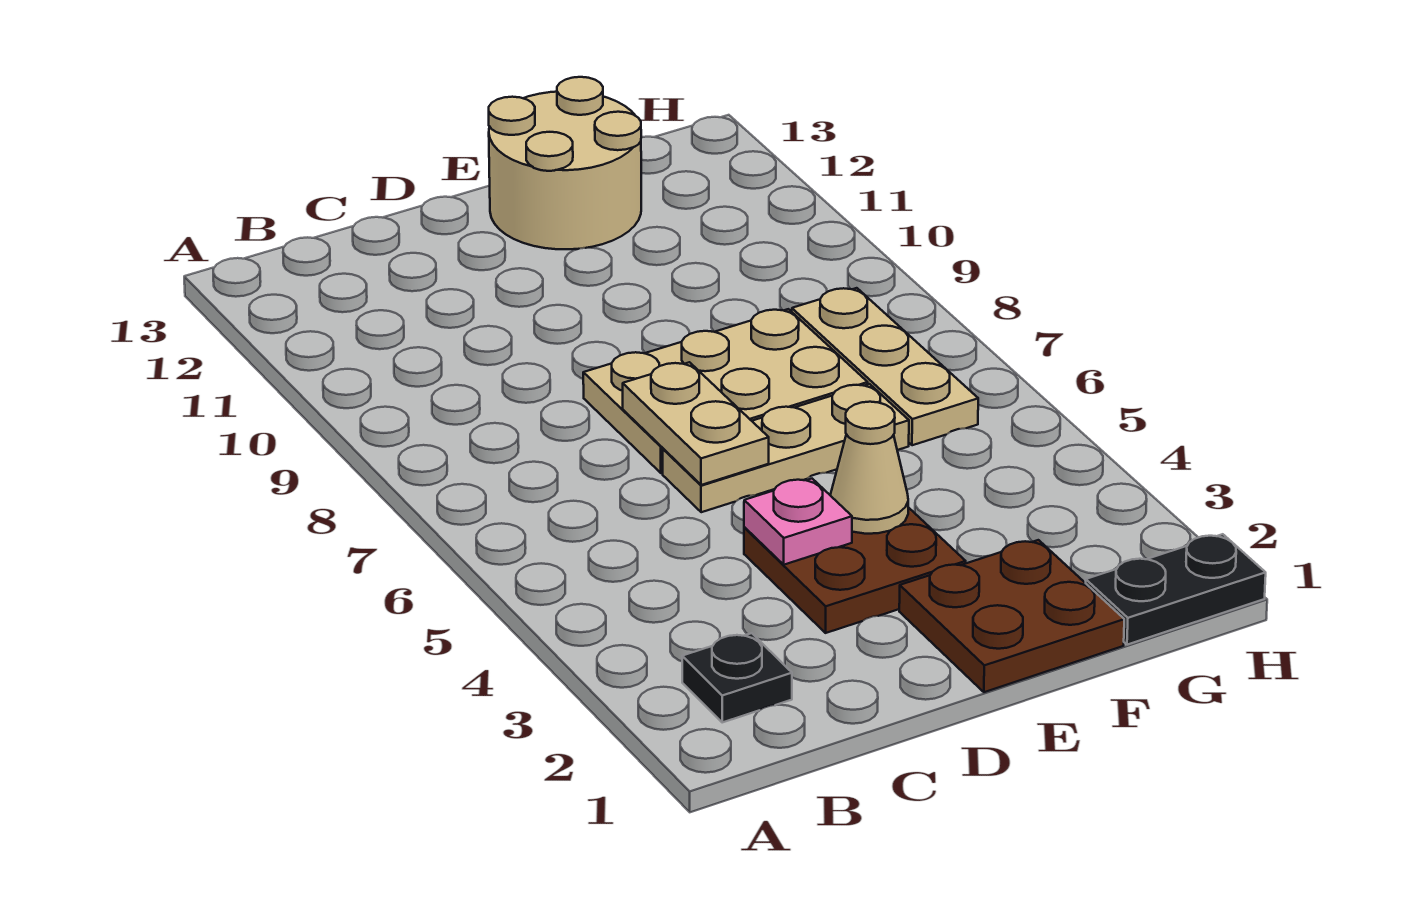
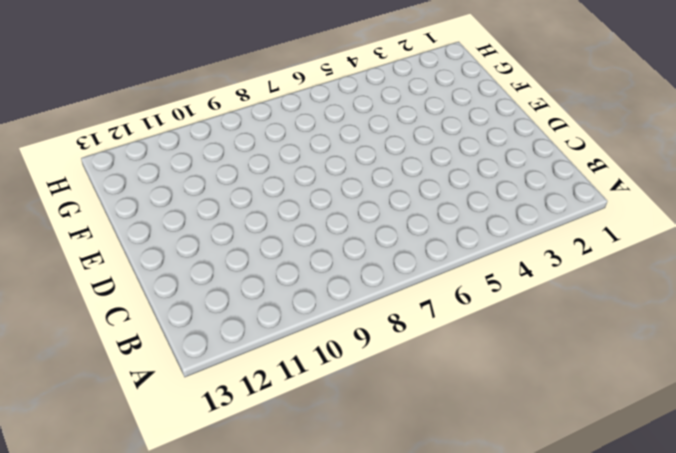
none -> black 1x1 plate [682,633,792,722]
none -> brown 2x2 plate [744,507,966,633]

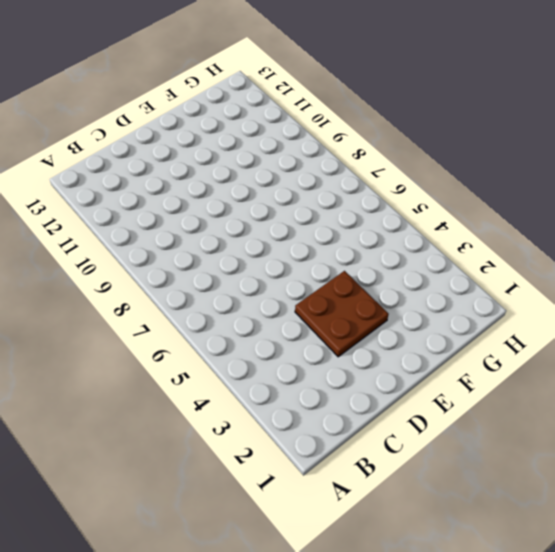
none -> black 1x1 plate [682,633,792,722]
none -> tan 1x3 plate [663,384,909,512]

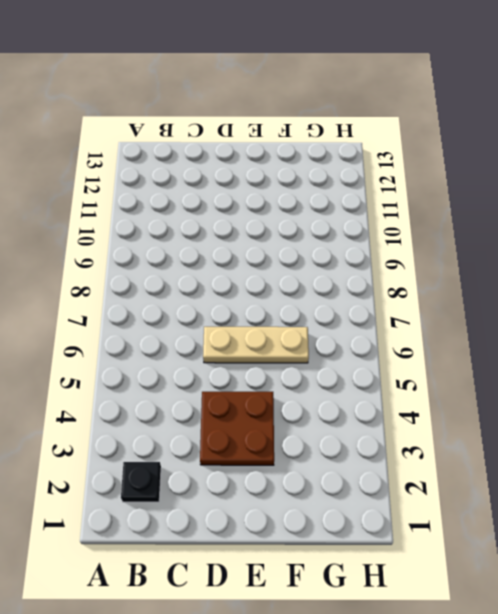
none -> tan 2x3 plate [583,309,868,473]
none -> brown 2x2 plate [899,540,1124,692]

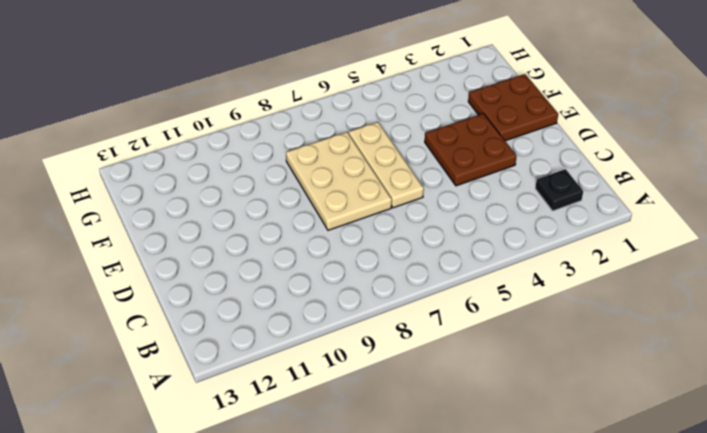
none -> tan 2x2 round brick [489,77,641,249]
none -> black 1x2 plate [1086,534,1266,645]

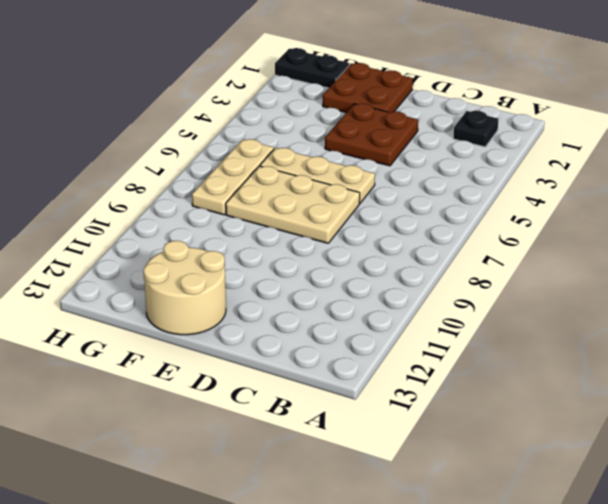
none -> pink 1x1 plate [744,479,852,565]
none -> tan 1x2 plate [623,362,769,485]

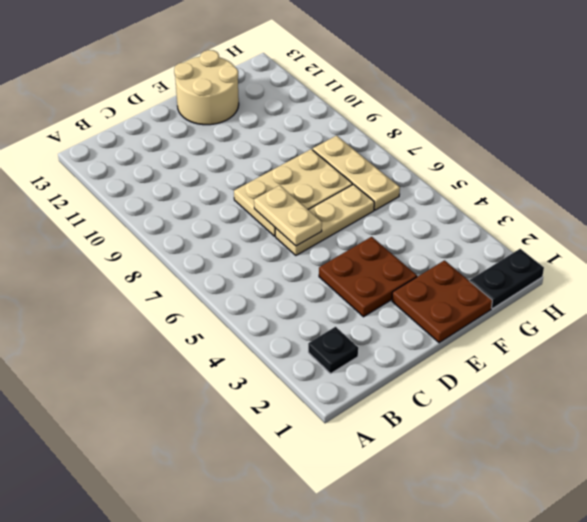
none -> pink 1x1 plate [744,479,852,565]
none -> tan 1x1 cone [830,402,908,534]

